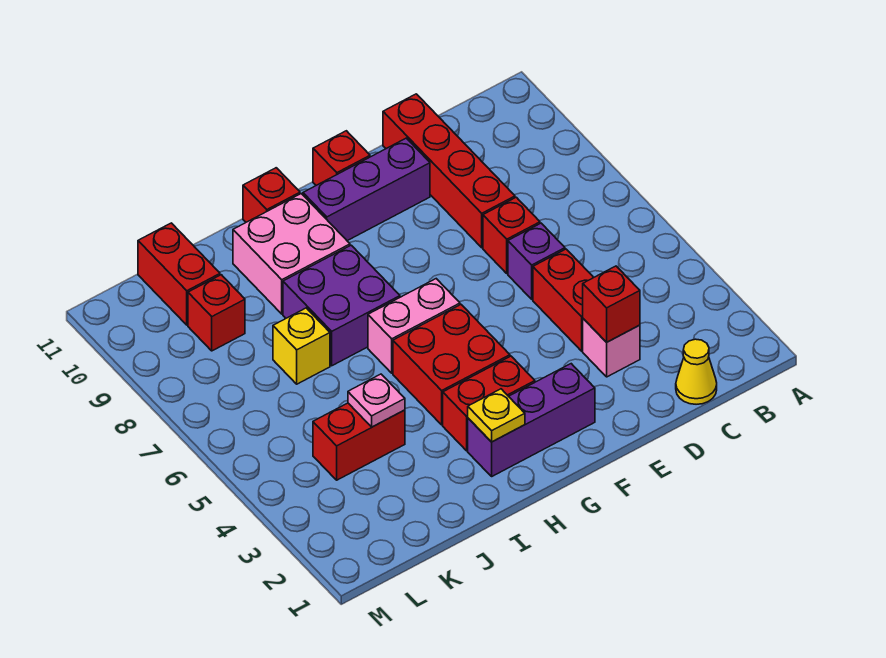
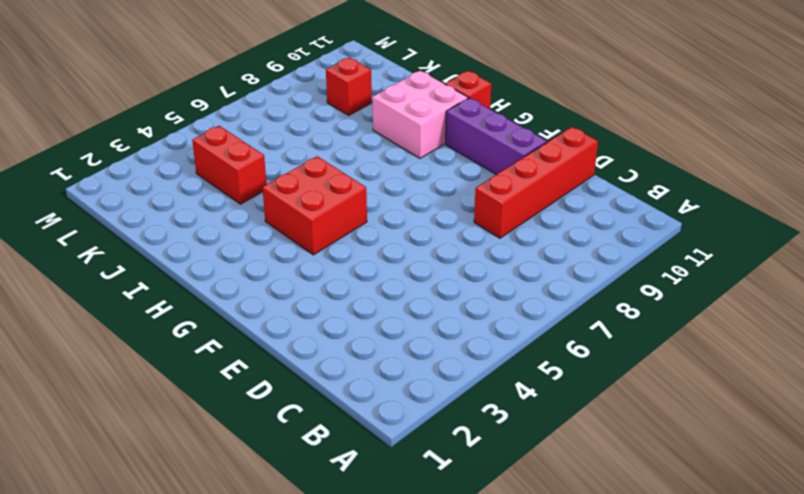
none -> yellow 1x1 cone [676,339,717,404]
none -> pink 1x1 brick [583,319,640,377]
none -> red 1x2 brick [533,249,594,351]

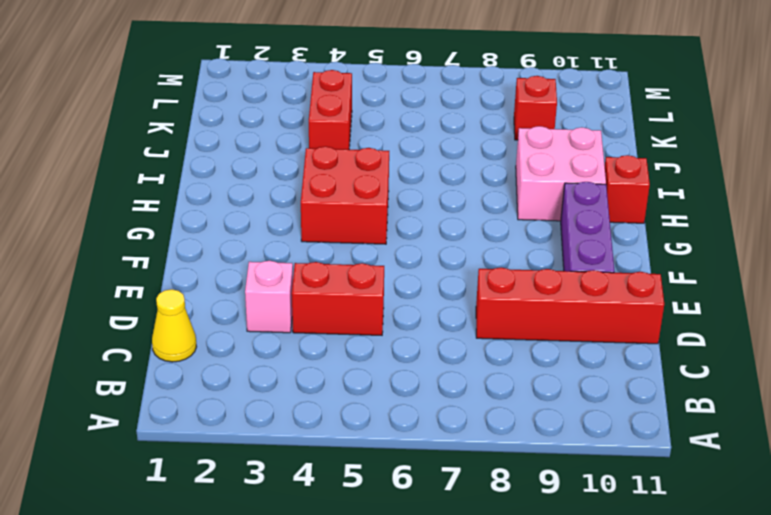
none -> purple 1x1 brick [508,223,565,299]
none -> red 1x1 brick [483,197,540,273]
none -> purple 1x3 brick [468,364,595,476]

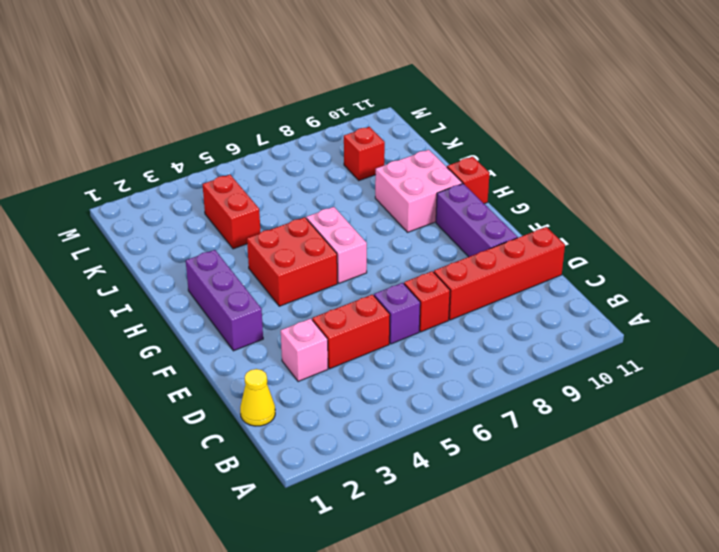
none -> red 1x1 brick [313,131,370,185]
none -> red 1x2 brick [443,356,535,451]
none -> purple 2x2 brick [283,245,400,366]

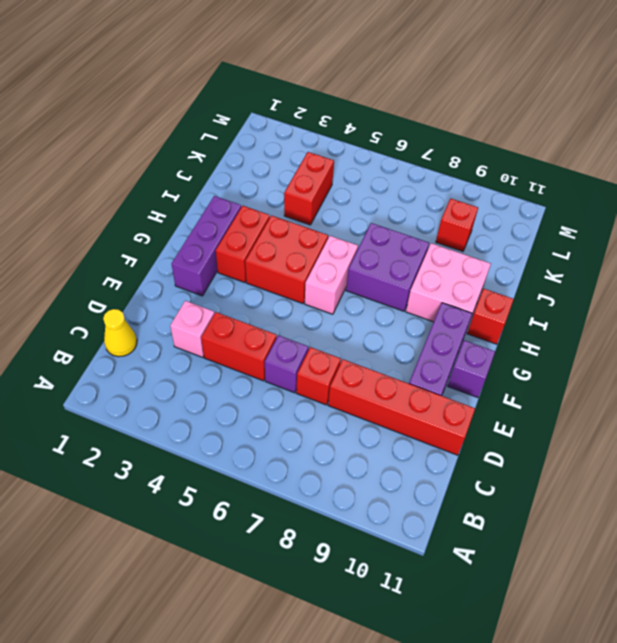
purple 1x1 brick [448,340,495,397] -> red 1x1 brick [313,131,370,185]
none -> yellow 1x1 brick [273,308,330,384]
none -> red 1x2 brick [138,223,220,325]
none -> red 1x1 brick [583,266,640,342]

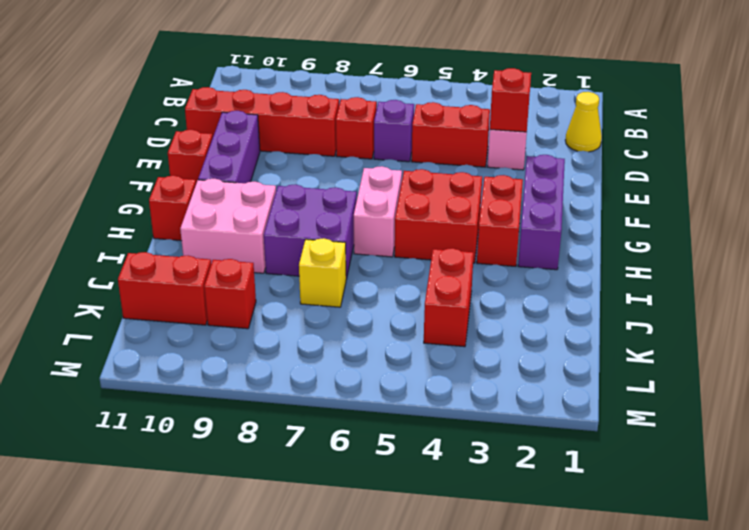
none -> yellow 1x1 plate [468,389,525,442]
none -> pink 1x1 plate [348,374,405,427]

